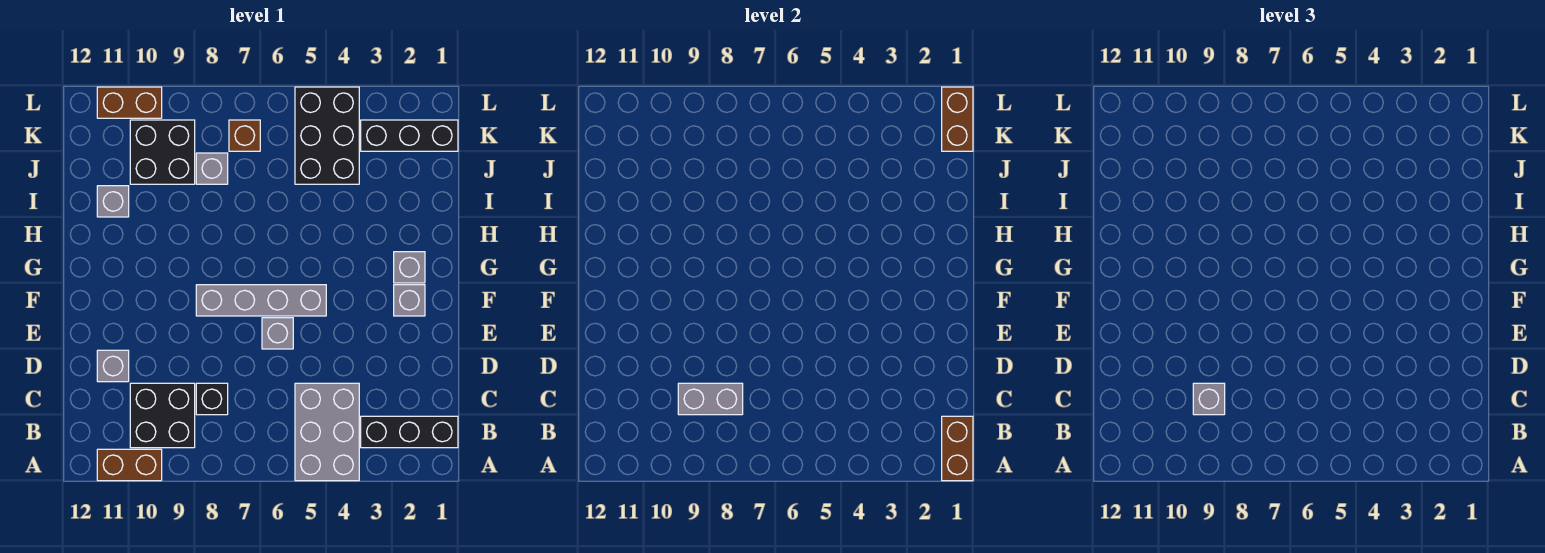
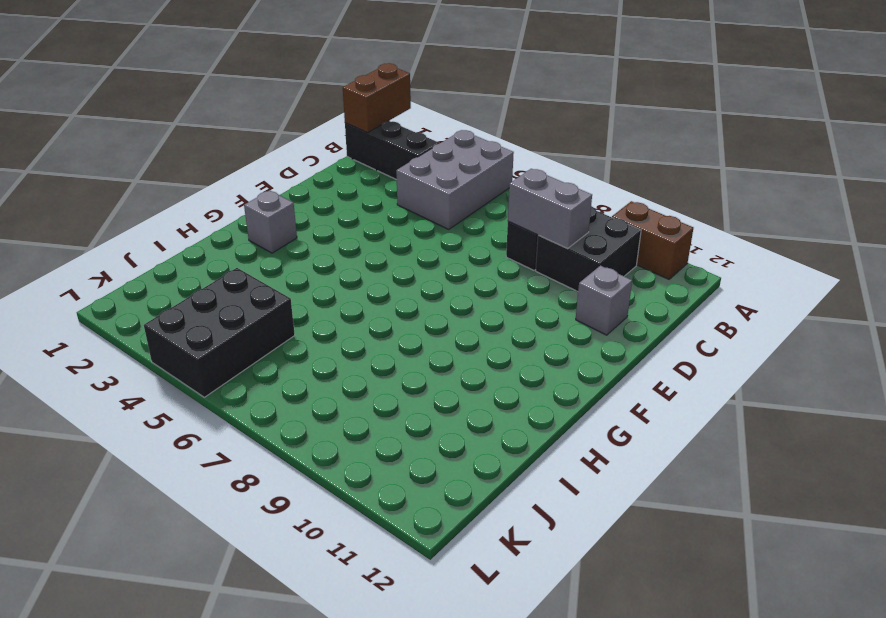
none -> grey 1x1 brick [262,318,293,349]
none -> grey 1x1 brick [394,285,425,316]
none -> grey 1x4 brick [196,285,326,316]

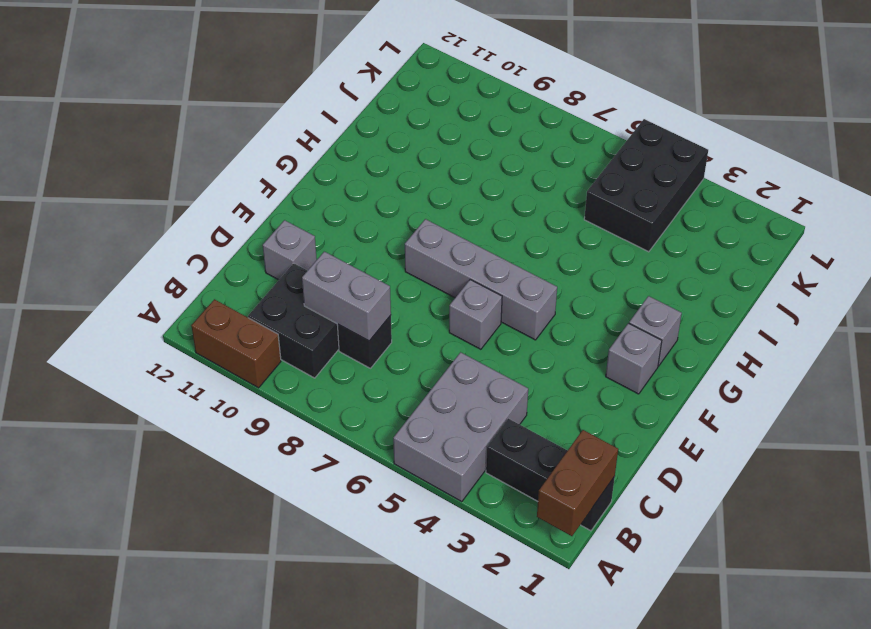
none -> grey 1x1 brick [97,186,129,217]
none -> grey 1x1 brick [196,153,228,184]
none -> black 2x2 brick [130,120,195,184]

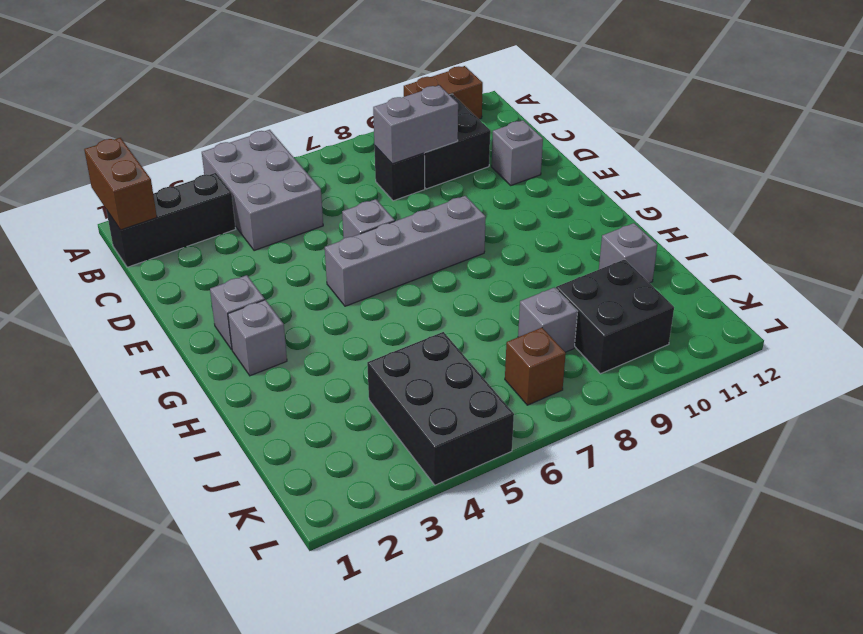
none -> black 1x3 brick [361,120,458,151]
none -> brown 1x2 brick [97,87,162,118]
none -> brown 1x2 brick [942,87,973,151]

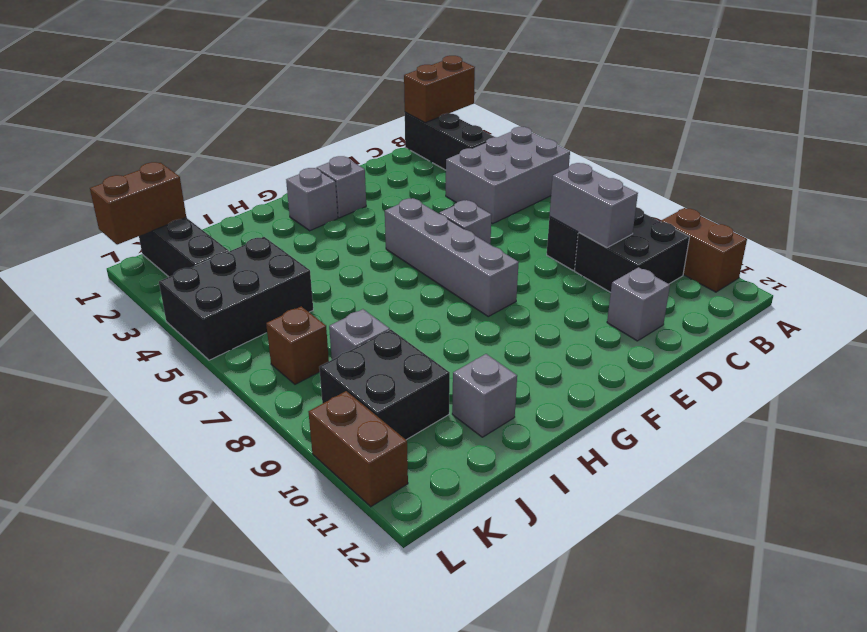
none -> grey 1x1 brick [1193,383,1225,415]

